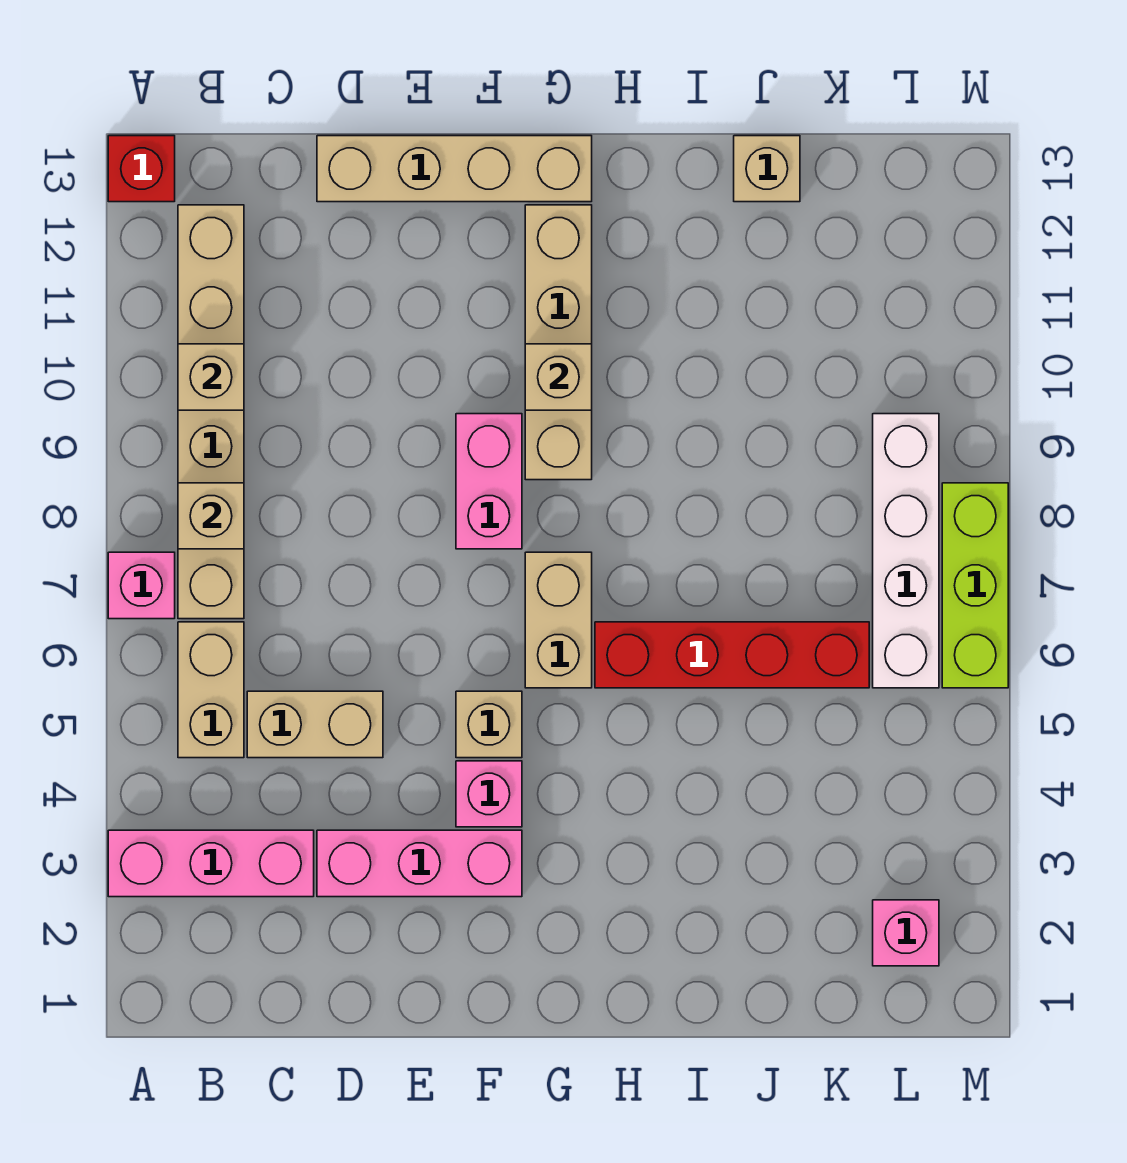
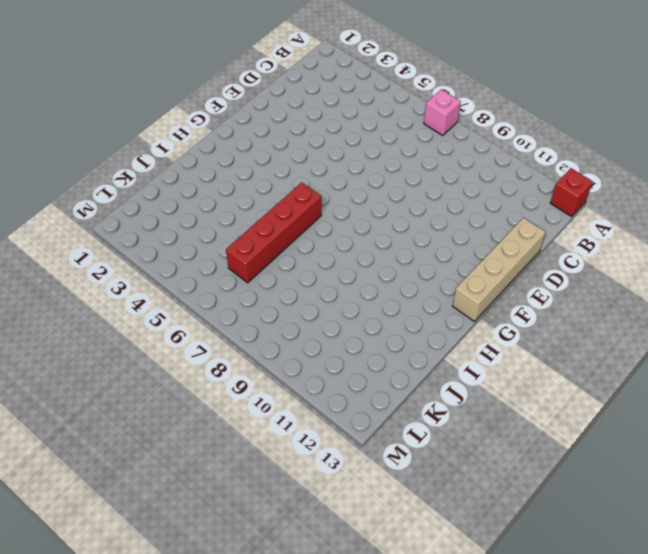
none -> pink 1x3 brick [108,830,314,897]
none -> tan 1x2 brick [178,622,244,758]
none -> tan 1x6 brick [178,205,244,619]

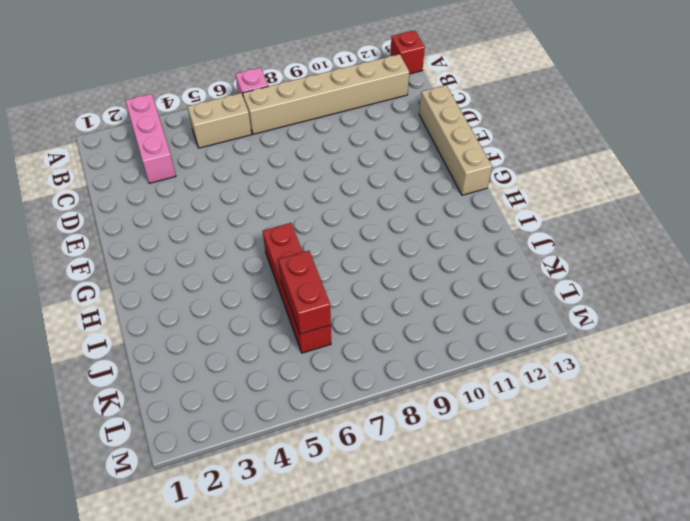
red 1x2 brick [278,251,331,334] -> none
none -> tan 1x2 brick [247,691,383,758]
none -> pink 1x3 brick [317,830,522,897]
none -> pink 1x1 brick [456,761,522,827]

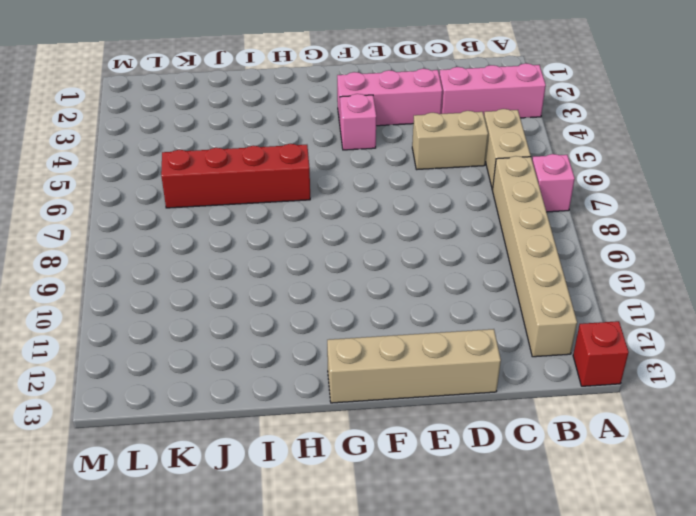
none -> tan 1x1 brick [456,691,522,758]
none -> pink 1x2 brick [456,414,522,549]
none -> tan 1x2 brick [525,552,592,688]

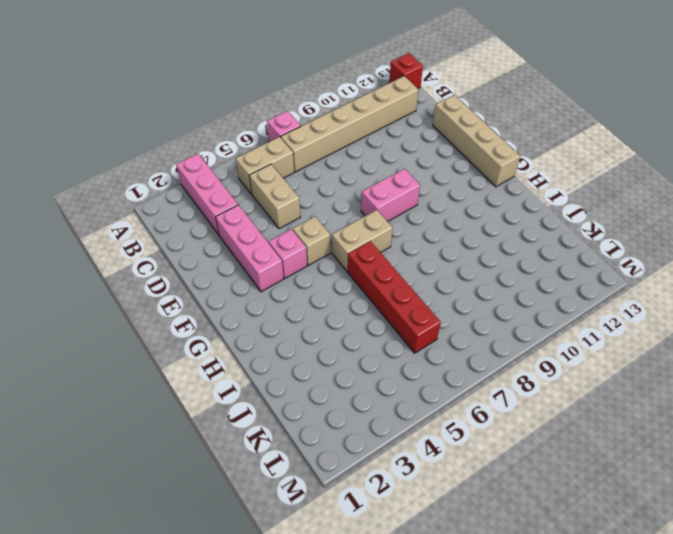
none -> tan 1x4 brick [525,205,592,480]
none -> tan 1x1 brick [734,136,800,202]
none -> pink 1x1 brick [873,900,939,966]

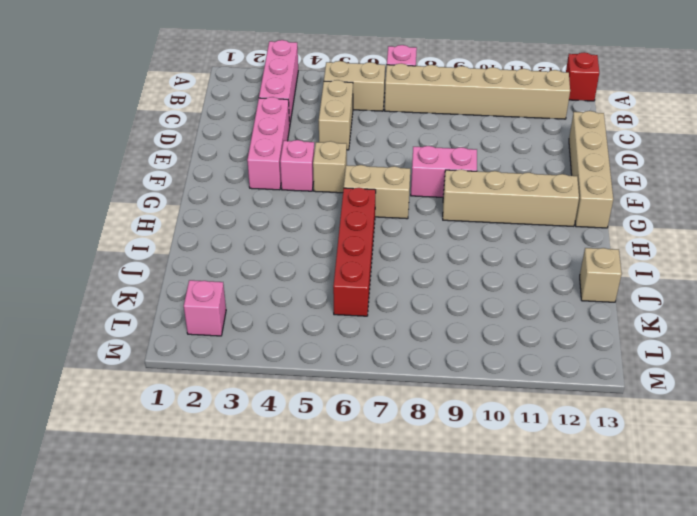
none -> white 1x4 brick [873,414,939,688]
none -> lime 1x3 brick [942,483,1008,688]
none -> tan 1x1 brick [178,483,244,549]

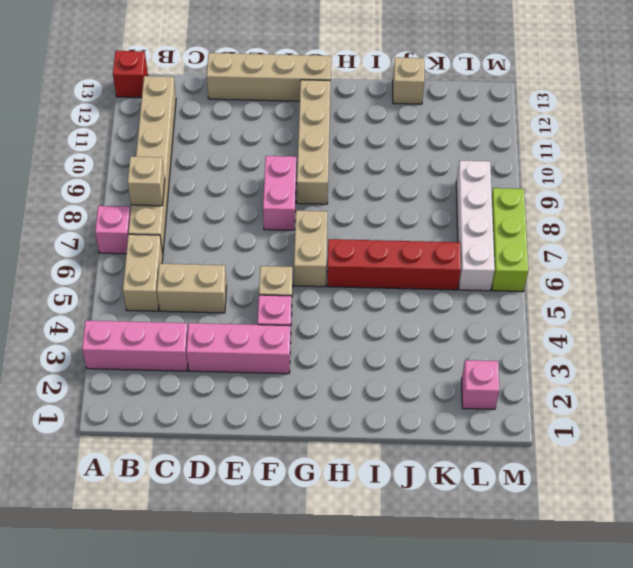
none -> tan 1x1 brick [178,344,244,410]
none -> tan 1x1 brick [525,344,592,410]

